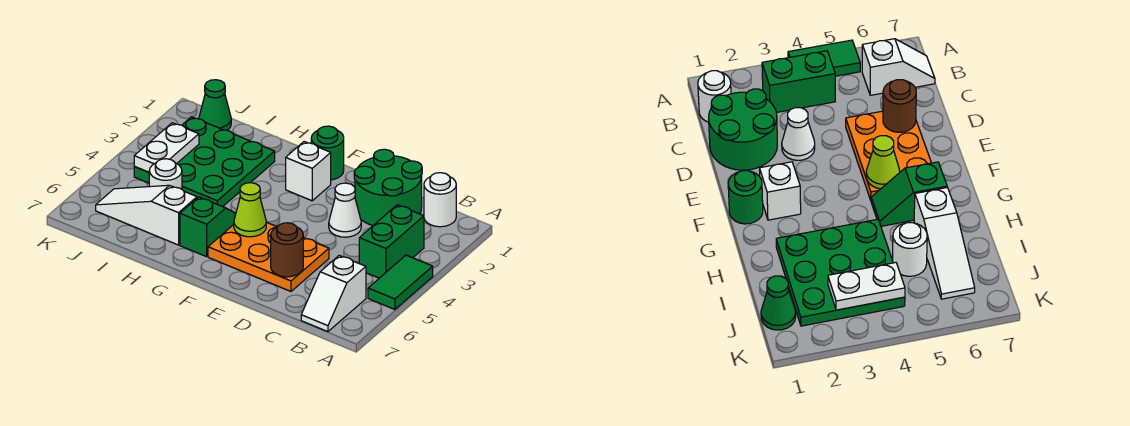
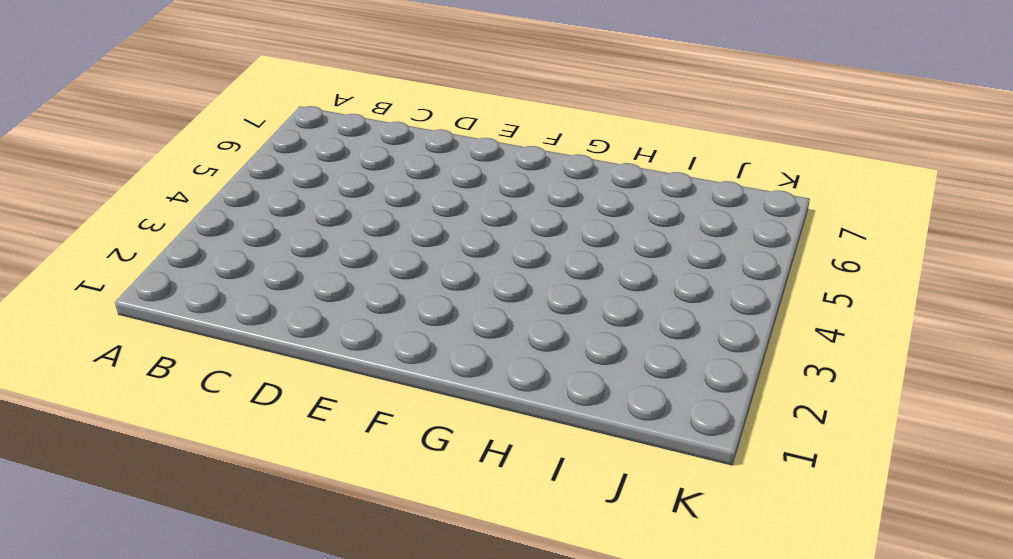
none -> green 1x2 tile [368,255,433,309]
none -> white 1x1 round brick [424,173,456,227]
none -> green 1x2 brick [359,205,424,278]

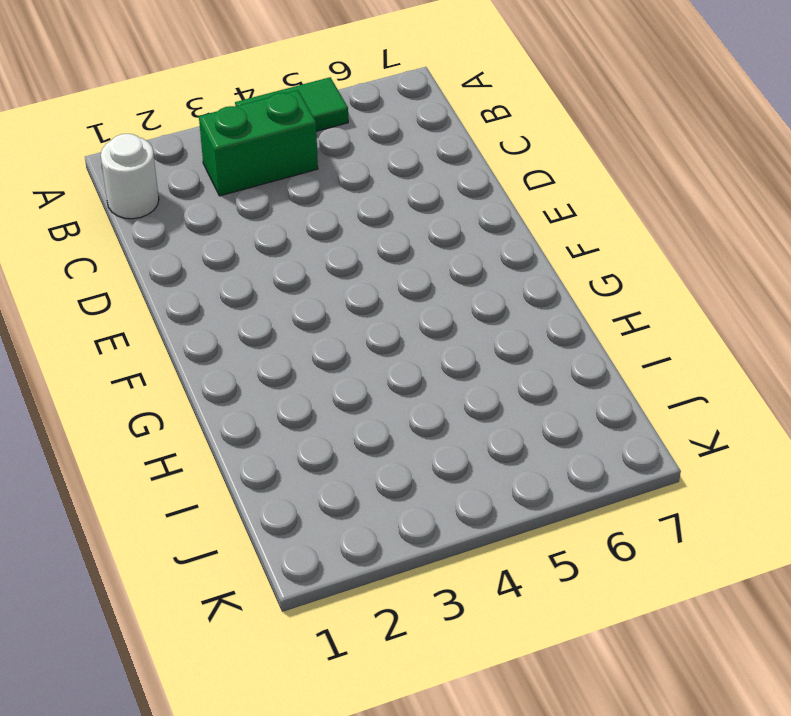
none -> white 1x2 slope [301,255,366,332]
none -> green 2x2 round brick [354,149,422,226]
none -> white 1x1 cone [329,183,361,237]

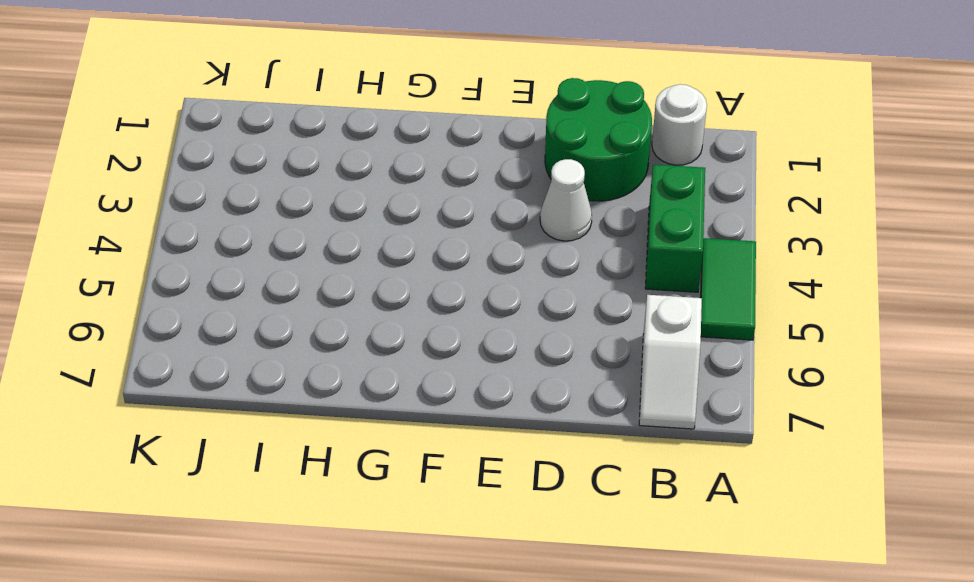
none -> orange 2x3 plate [208,222,329,291]
none -> green 1x1 round brick [311,126,344,180]
none -> white 1x1 brick [286,142,331,201]

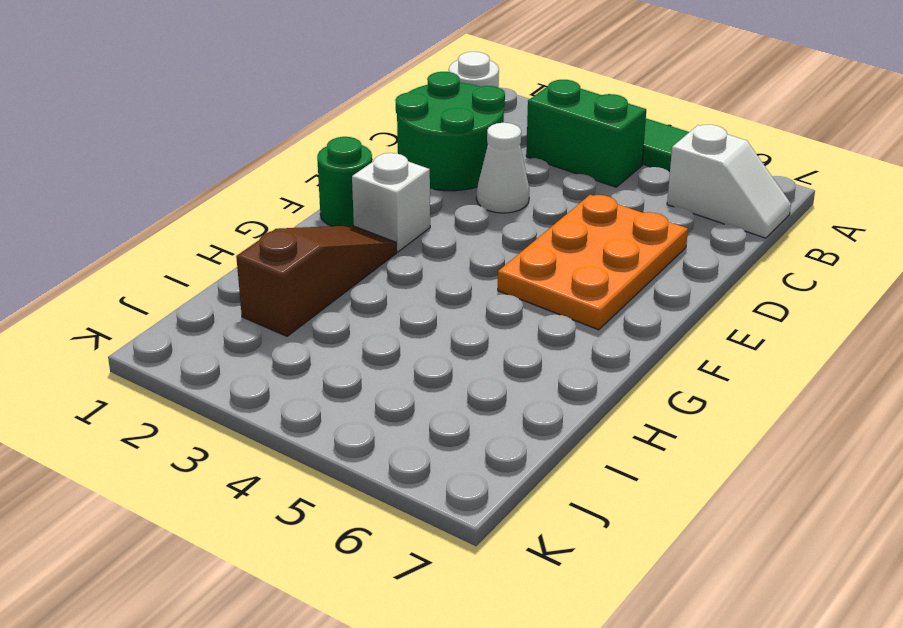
brown 1x3 slope [236,225,397,336] -> green 3x3 plate [134,117,275,207]
none -> green 1x2 slope [180,197,236,257]
none -> white 1x3 slope [96,185,197,245]
none -> white 1x1 round brick [149,159,182,189]

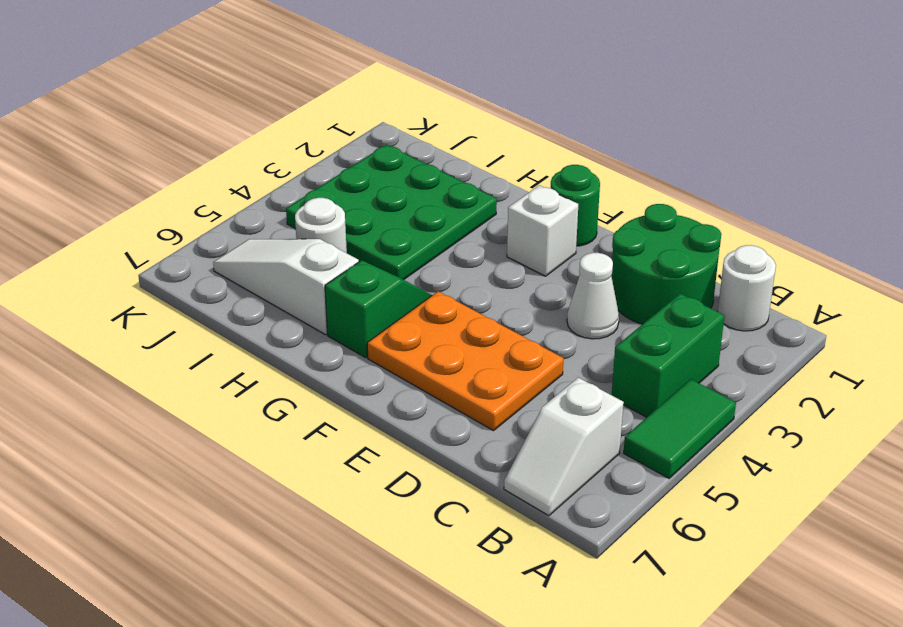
none -> green 1x1 cone [199,80,231,130]
none -> brown 1x1 round brick [271,223,303,277]
none -> lime 1x1 cone [234,183,266,237]

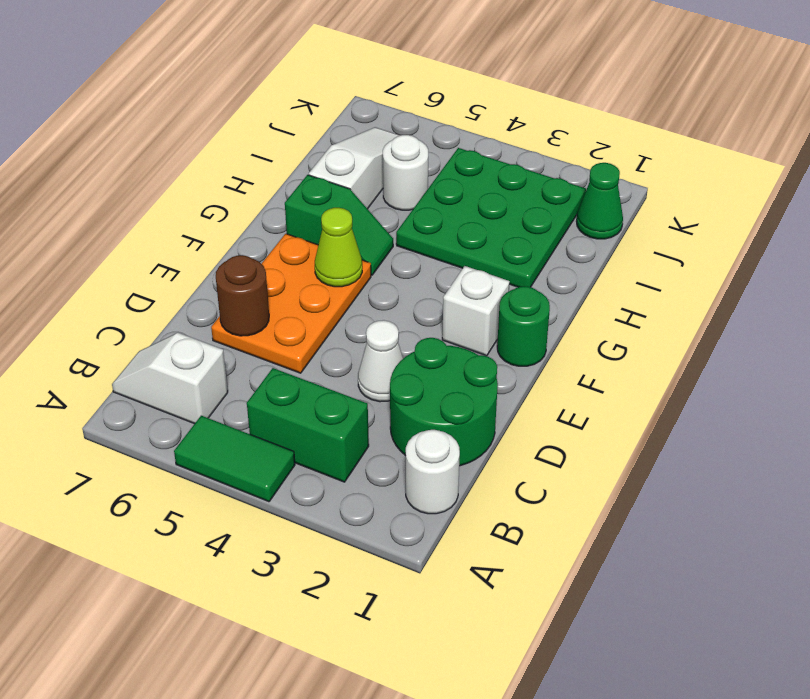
none -> white 1x2 plate [134,123,199,172]

